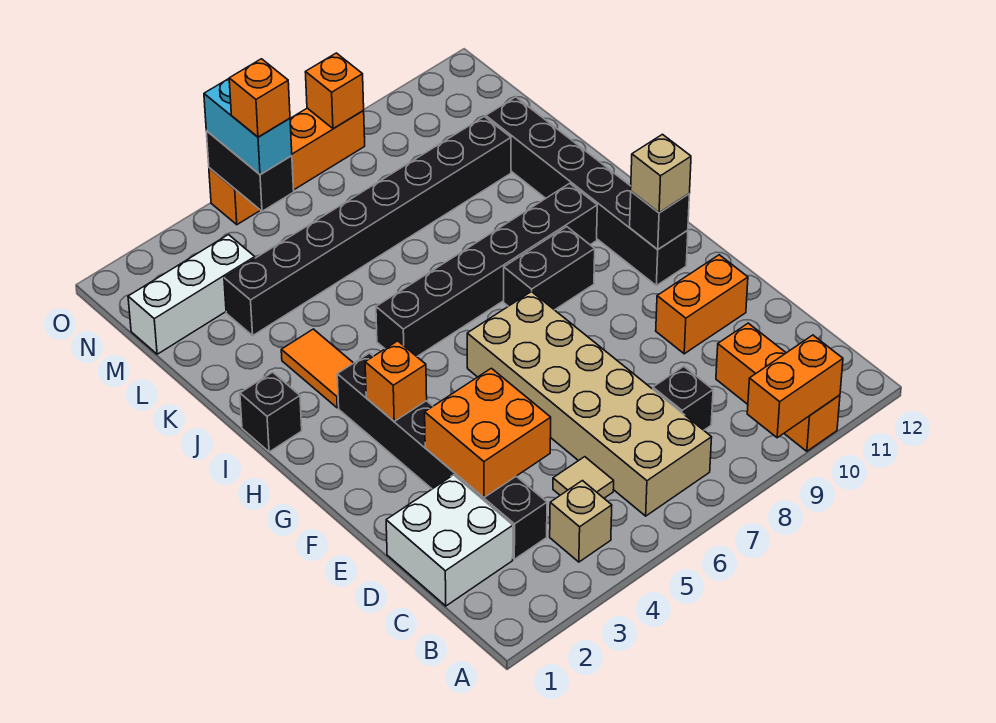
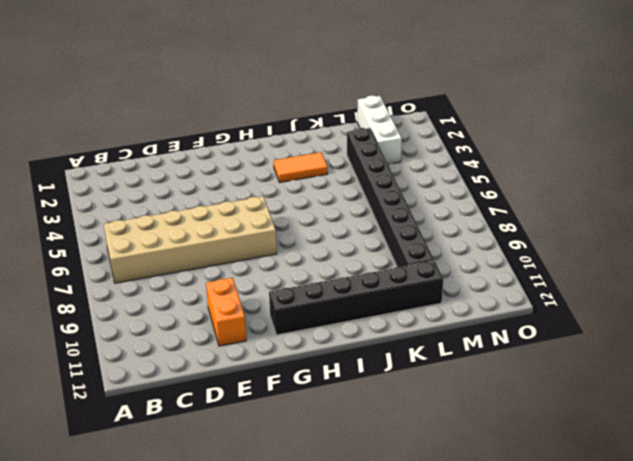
none -> orange 1x3 brick [716,323,840,451]
none -> tan 1x1 brick [550,481,612,562]
none -> white 2x2 brick [386,475,513,606]

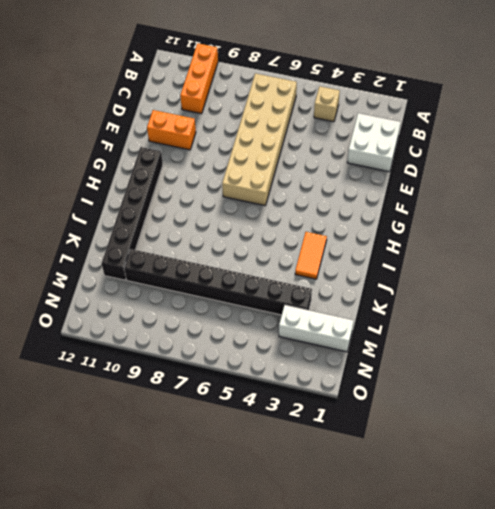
none -> black 1x6 brick [337,353,547,559]
none -> tan 1x1 tile [553,457,614,498]
none -> black 1x1 brick [653,367,713,430]

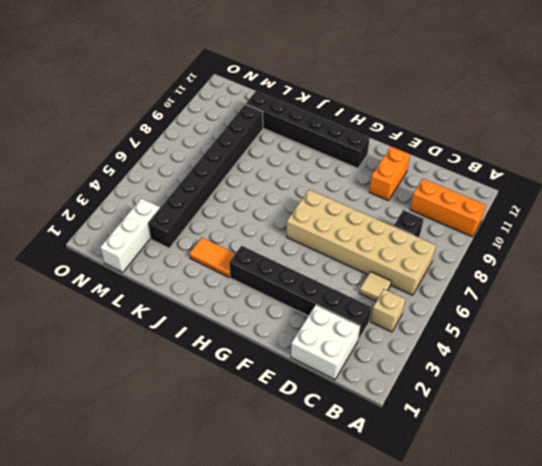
none -> black 1x2 brick [504,227,595,310]
none -> black 1x1 brick [240,372,302,452]
none -> black 1x6 brick [376,183,597,356]

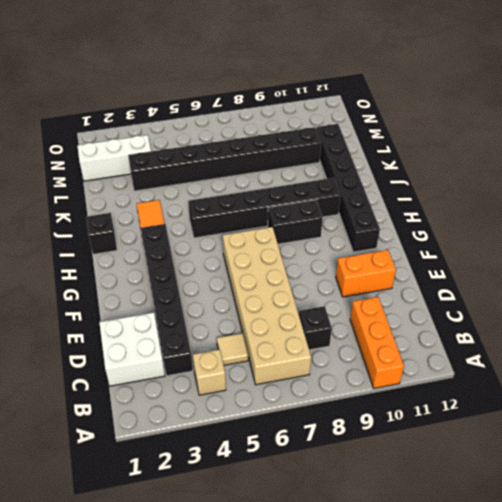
none -> orange 1x4 brick [209,108,365,225]
none -> orange 1x2 brick [747,335,843,438]
none -> orange 2x2 brick [425,368,551,497]

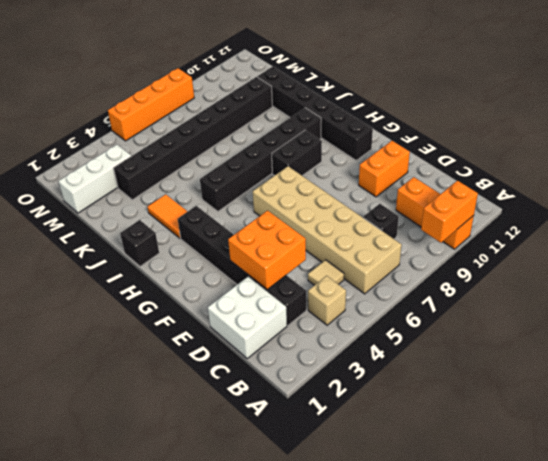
none -> orange 1x1 brick [365,341,427,421]
none -> black 1x1 brick [630,192,689,249]
none -> black 1x2 brick [206,131,294,211]

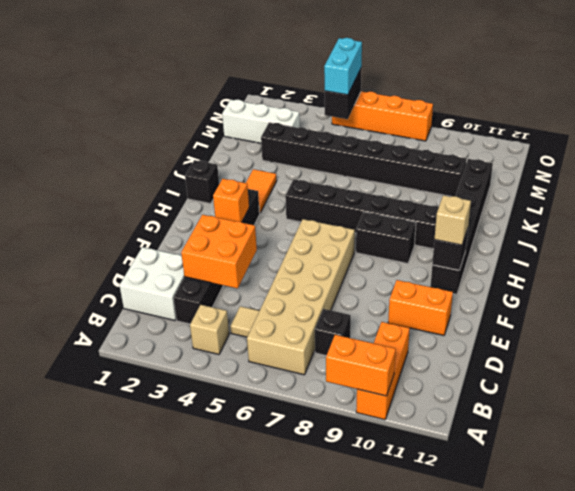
none -> orange 1x1 brick [305,53,364,129]
none -> orange 1x1 brick [229,59,290,137]

